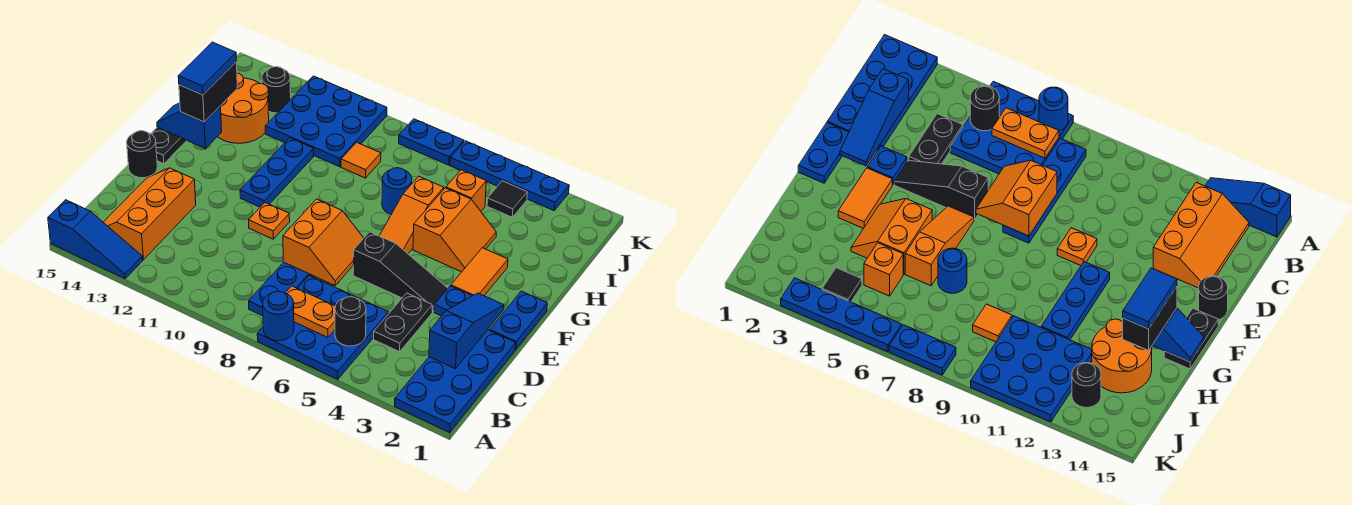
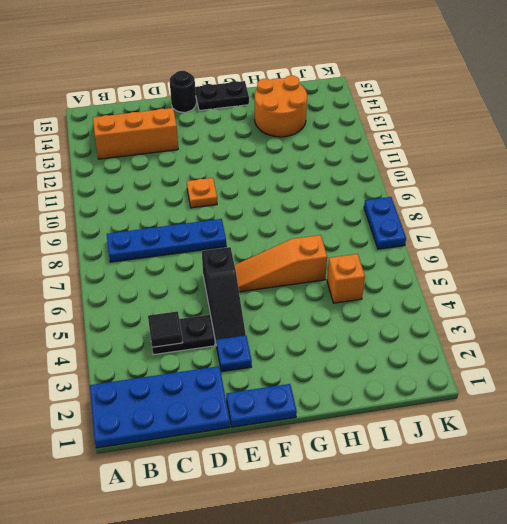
black 1x1 tile [148,311,183,347] -> black 1x1 tile moved to [487,181,527,217]
none -> blue 3x3 plate [257,276,388,379]
none -> blue 1x3 slope [48,200,143,279]
none -> orange 1x2 tile [451,248,508,296]
none -> blue 1x3 plate [240,138,314,207]

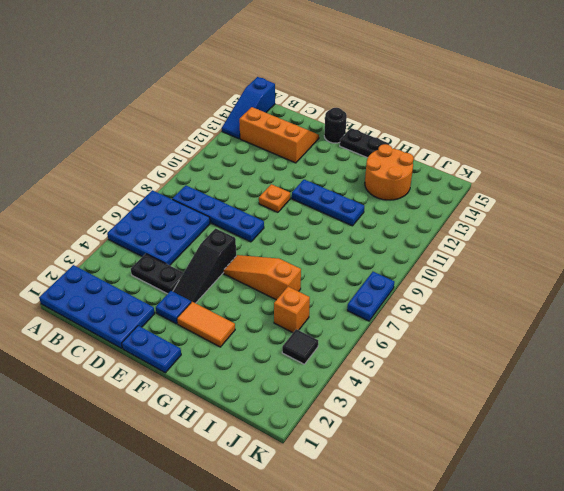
none -> orange 2x2 slope [413,188,496,272]
none -> blue 1x1 round brick [382,168,412,214]
none -> orange 1x1 tile [341,142,381,178]
none -> blue 3x3 plate [265,76,387,167]

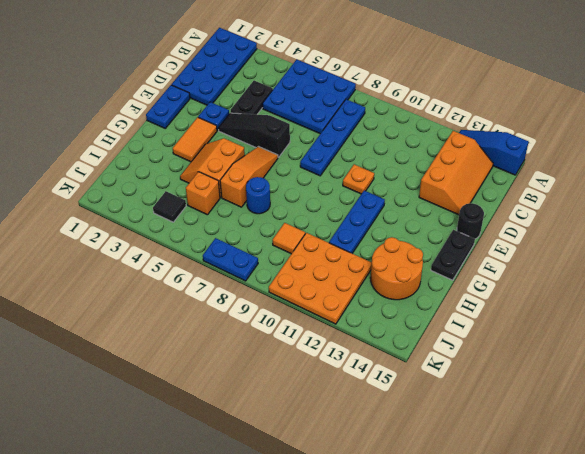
orange 3x3 plate [269,233,372,324] -> blue 3x3 plate [265,76,387,167]
none -> black 1x1 round brick [262,67,291,113]
none -> blue 1x4 plate [450,141,569,211]
none -> blue 1x1 round brick [263,291,294,341]
none -> black 1x1 round brick [335,297,366,346]

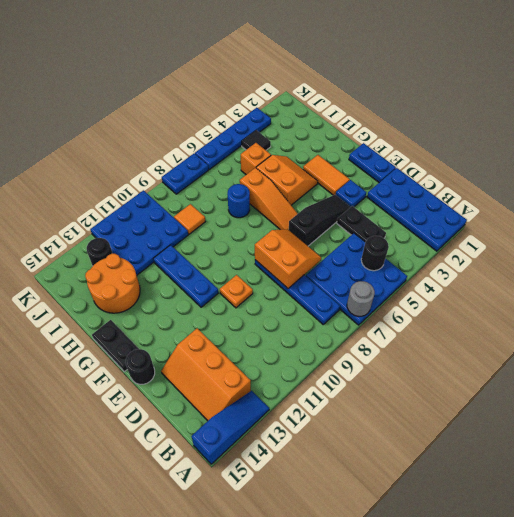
grey 1x1 round brick [347,281,375,316] -> blue 1x1 round brick [263,291,294,341]
none -> orange 1x2 plate [286,286,335,338]
none -> blue 1x3 slope [429,293,504,369]
none -> blue 1x2 slope [157,103,222,148]
none -> black 1x2 brick [179,62,237,122]

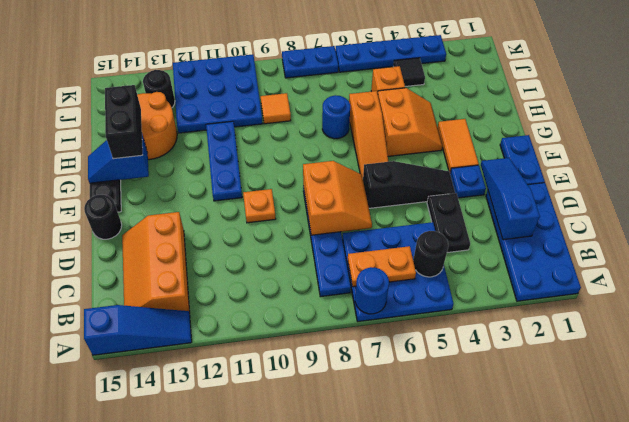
none -> blue 1x2 tile [178,42,236,95]

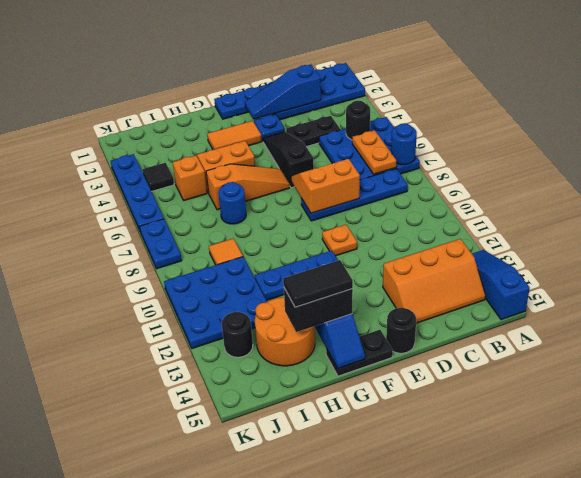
black 1x2 tile [283,260,353,307] -> blue 1x2 tile [178,42,236,95]

